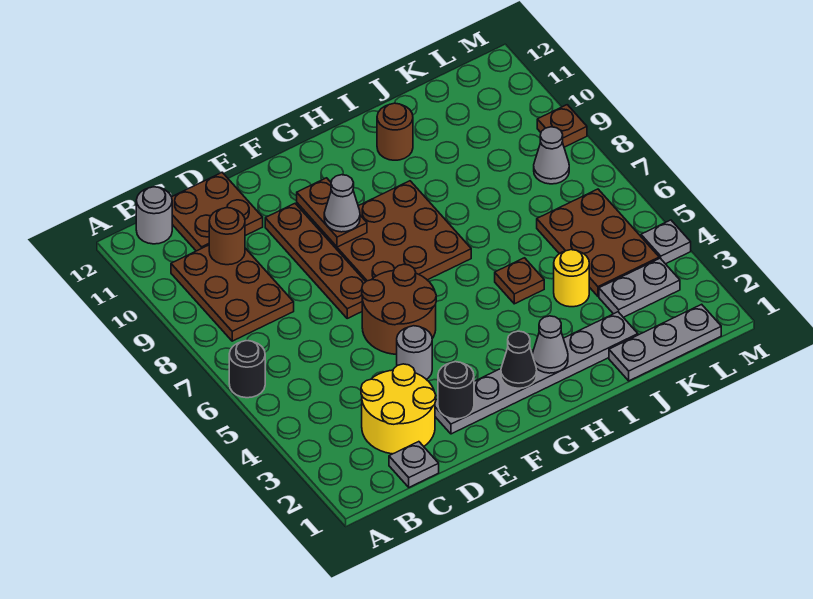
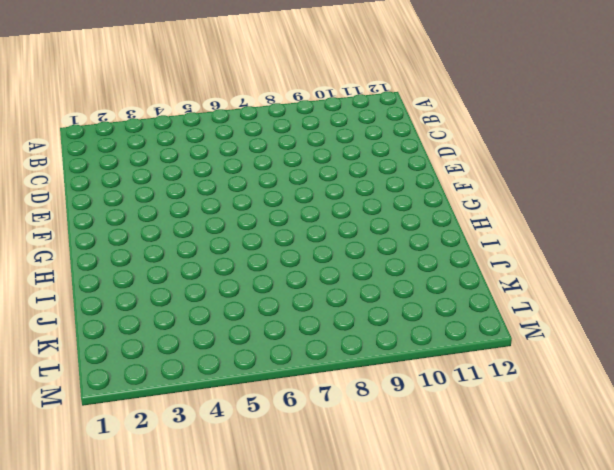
none -> black 1x1 round brick [229,341,265,398]
none -> brown 2x3 plate [171,245,294,341]
none -> grey 1x1 round brick [136,187,172,244]

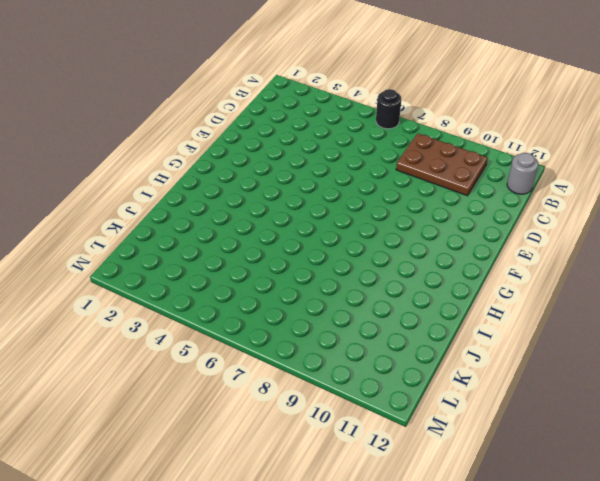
none -> grey 1x1 plate [389,442,439,487]
none -> yellow 2x2 round brick [361,364,436,454]
none -> brown 2x2 plate [172,173,263,251]

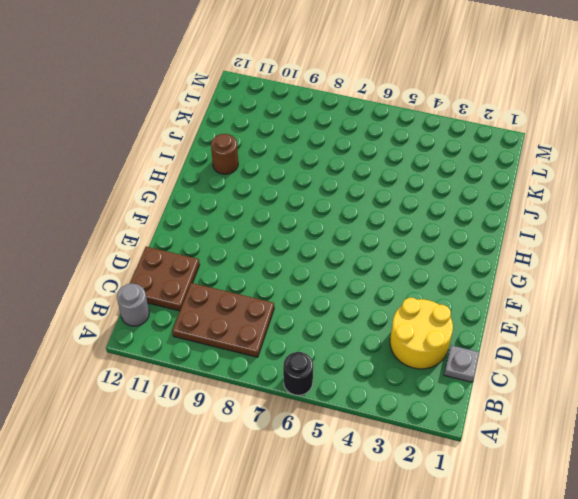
none -> grey 1x6 plate [435,312,638,434]
none -> grey 1x1 round brick [397,326,432,379]
none -> brown 2x2 round brick [362,264,436,354]

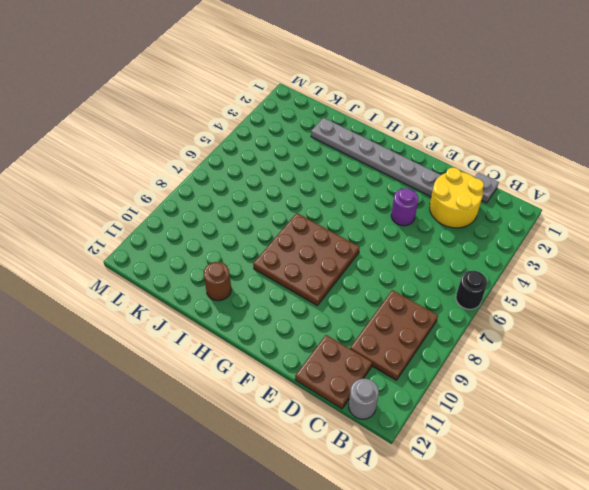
purple 1x1 round brick [391,189,418,226] -> grey 1x1 round brick [397,326,432,379]
none -> brown 2x2 round brick [362,264,436,354]
none -> brown 1x4 plate [265,204,366,318]
none -> brown 1x1 plate [495,258,544,304]

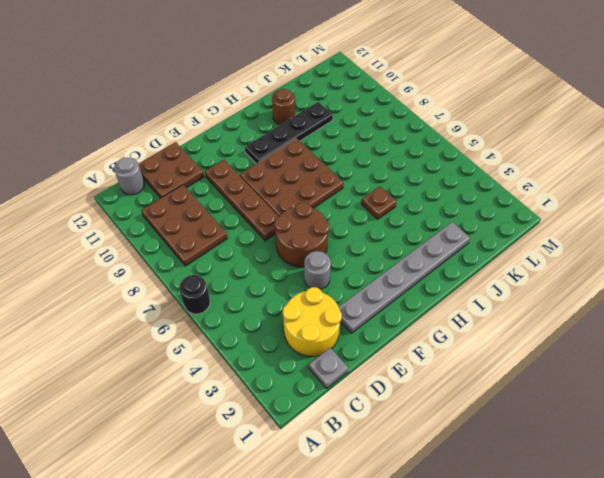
black 1x4 plate [245,102,333,163] -> none
none -> grey 1x3 plate [609,304,721,381]
none -> yellow 1x1 round brick [554,250,589,307]
none -> grey 1x2 plate [599,258,680,317]

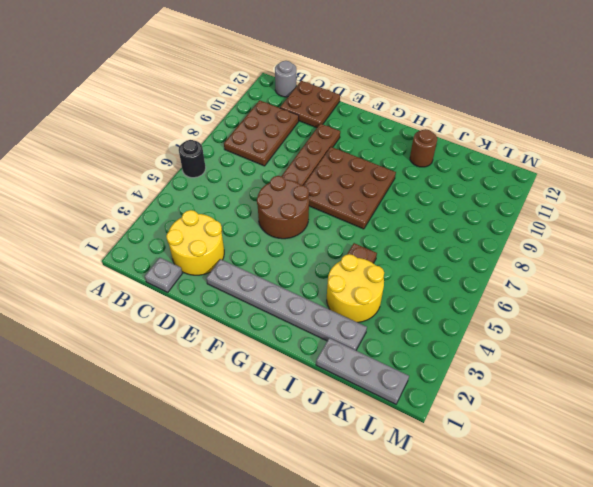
yellow 2x2 round brick [327,254,384,322] -> yellow 1x1 round brick [554,250,589,307]
none -> grey 1x1 round brick [397,326,432,379]
none -> grey 1x2 plate [599,258,680,317]
none -> brown 2x3 plate [537,189,659,296]

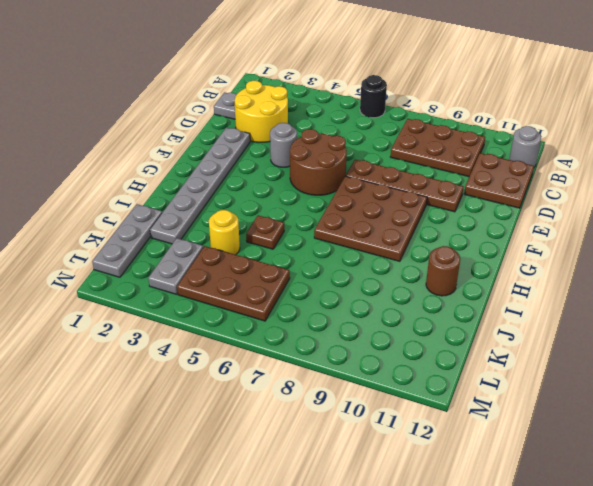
none -> grey 1x1 cone [534,127,569,184]
none -> grey 1x1 plate [641,220,691,264]
none -> brown 1x1 plate [537,105,587,147]

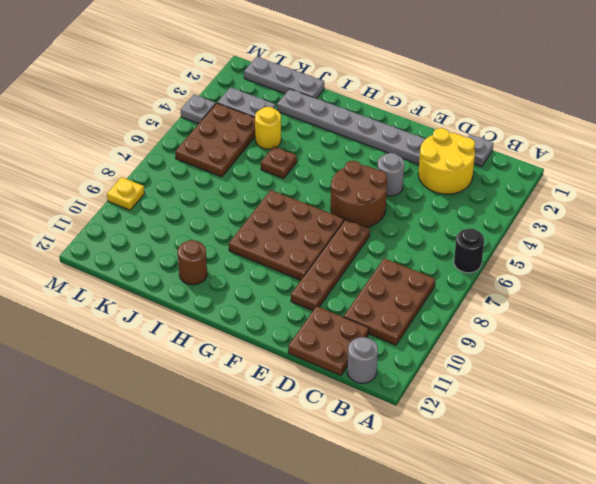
yellow 1x1 plate [107,177,145,210] -> brown 1x1 plate [537,105,587,147]
none -> grey 1x1 cone [534,127,569,184]
none -> brown 1x1 round brick [209,208,245,265]
none -> black 1x1 round brick [438,362,474,419]

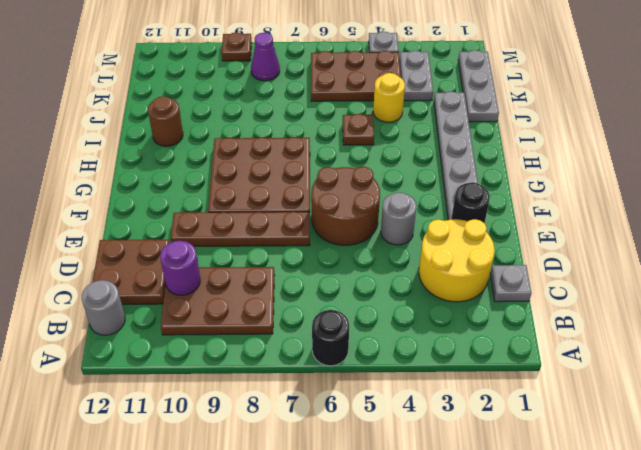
purple 1x1 round brick [160,241,200,295] -> brown 1x1 round brick [209,208,245,265]
purple 1x1 cone [251,33,280,81] -> grey 1x1 cone [534,127,569,184]
none -> brown 1x2 plate [297,178,367,247]
none -> black 1x1 cone [501,331,537,388]
none -> grey 1x1 cone [532,316,568,373]

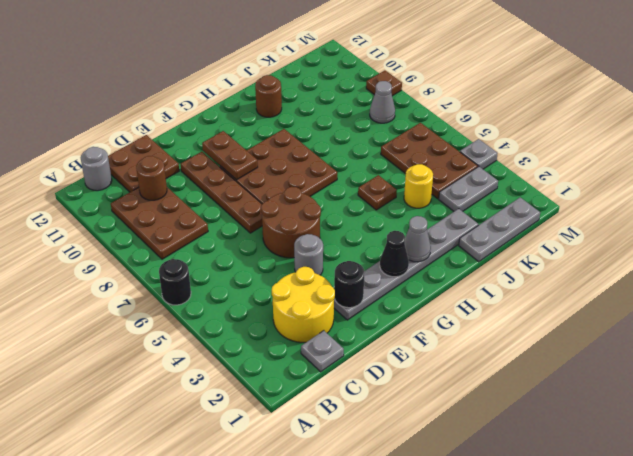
none -> grey 1x1 cone [324,175,360,232]

